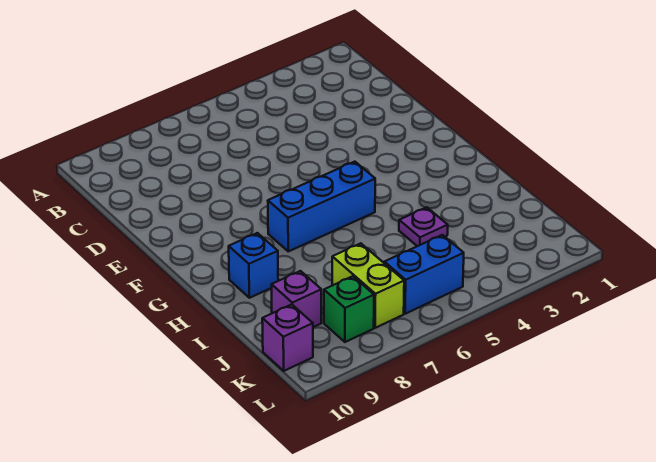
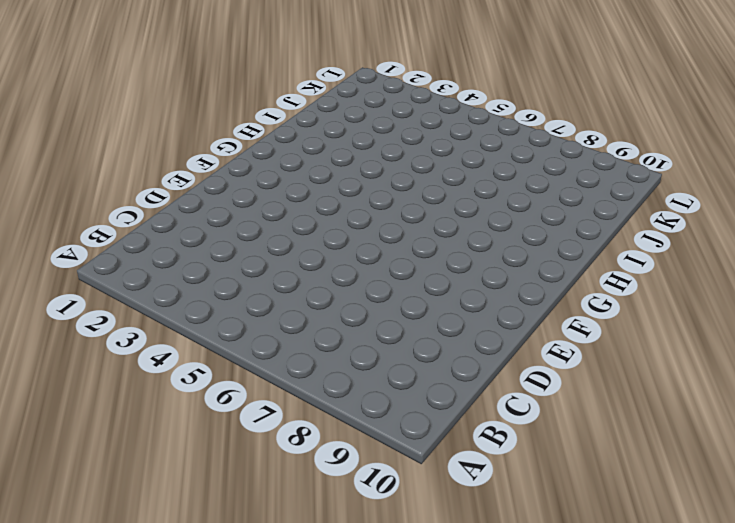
none -> blue 1x3 brick [268,162,375,251]
none -> blue 1x1 brick [229,233,278,298]

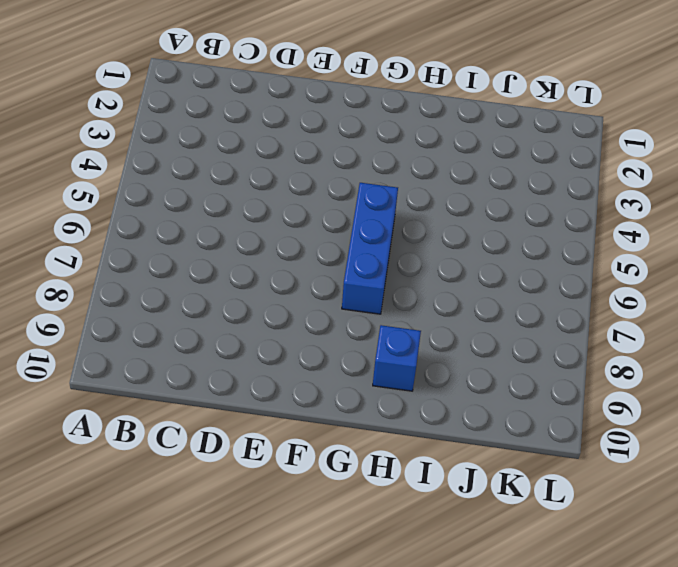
none -> purple 1x1 plate [399,207,448,246]
none -> lime 1x2 brick [332,243,404,328]

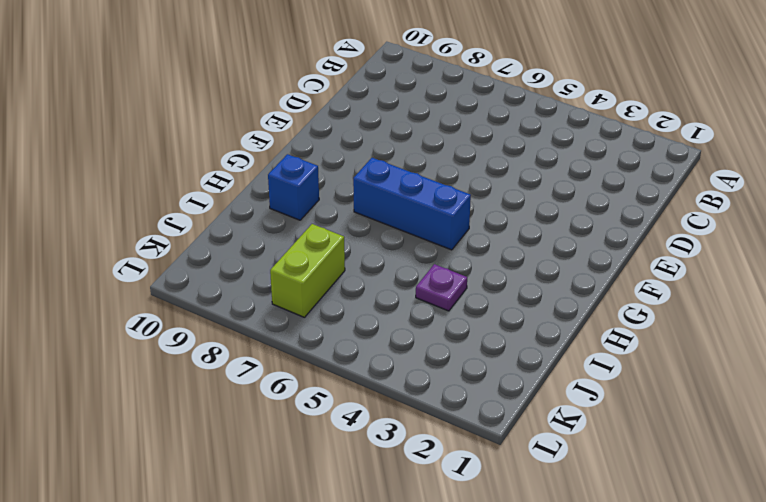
none -> purple 1x1 brick [272,271,321,327]
none -> blue 1x2 brick [384,235,464,314]

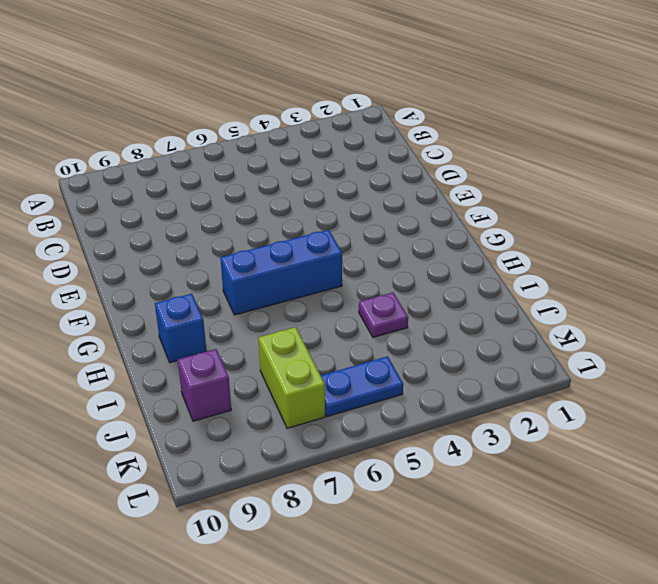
blue 1x2 plate [321,356,403,417] -> blue 1x2 brick [384,235,464,314]
none -> green 1x1 brick [324,276,374,342]
none -> purple 1x1 brick [262,304,313,371]

